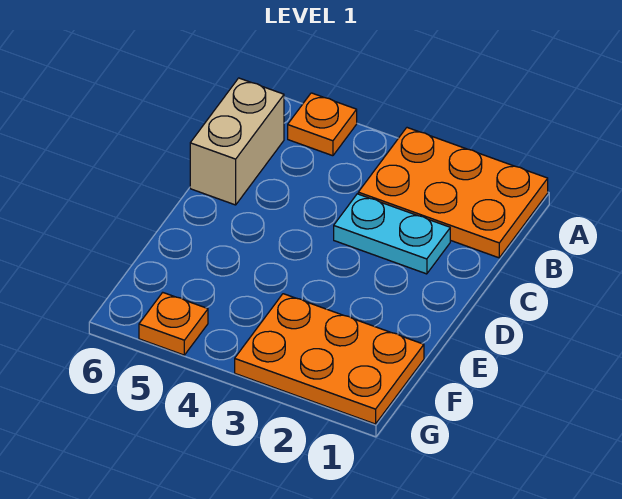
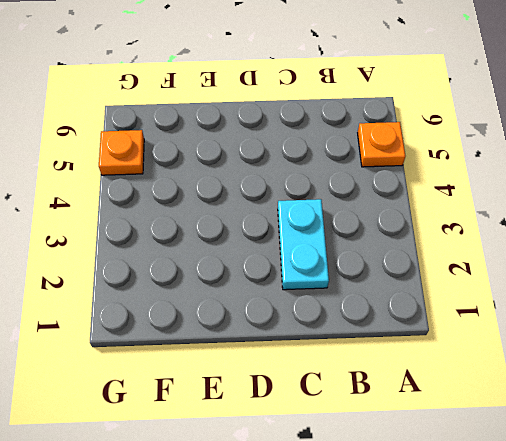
none -> orange 2x3 plate [358,128,548,258]
none -> tan 1x2 brick [190,78,284,205]

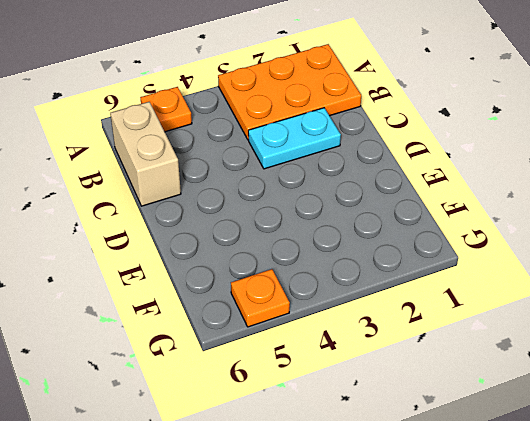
none -> orange 2x3 plate [235,294,424,424]

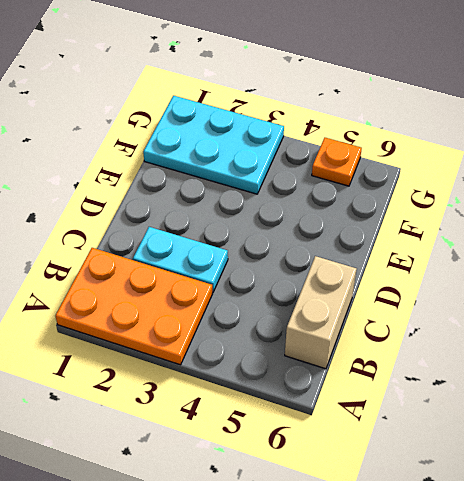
cyan 2x3 plate [143,96,284,194] -> orange 2x3 plate [235,294,424,424]
none -> orange 1x1 plate [288,93,357,156]

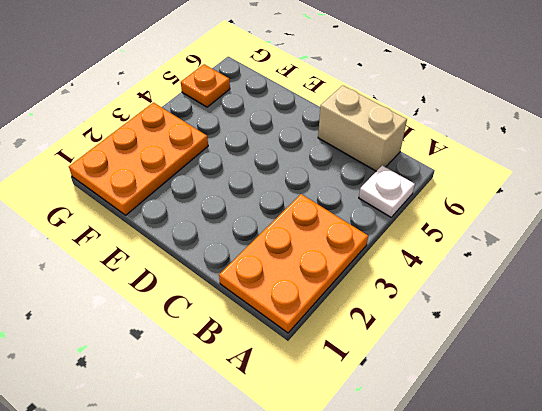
white 1x1 plate [359,165,415,217] -> orange 1x1 plate [288,93,357,156]
none -> cyan 1x2 plate [334,194,450,274]

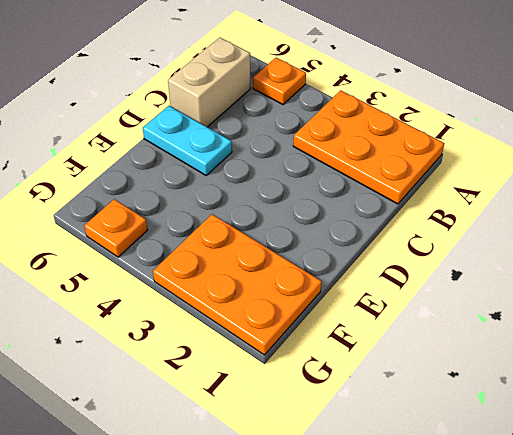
cyan 1x2 plate [143,106,232,175] -> cyan 1x2 plate moved to [334,194,450,274]

